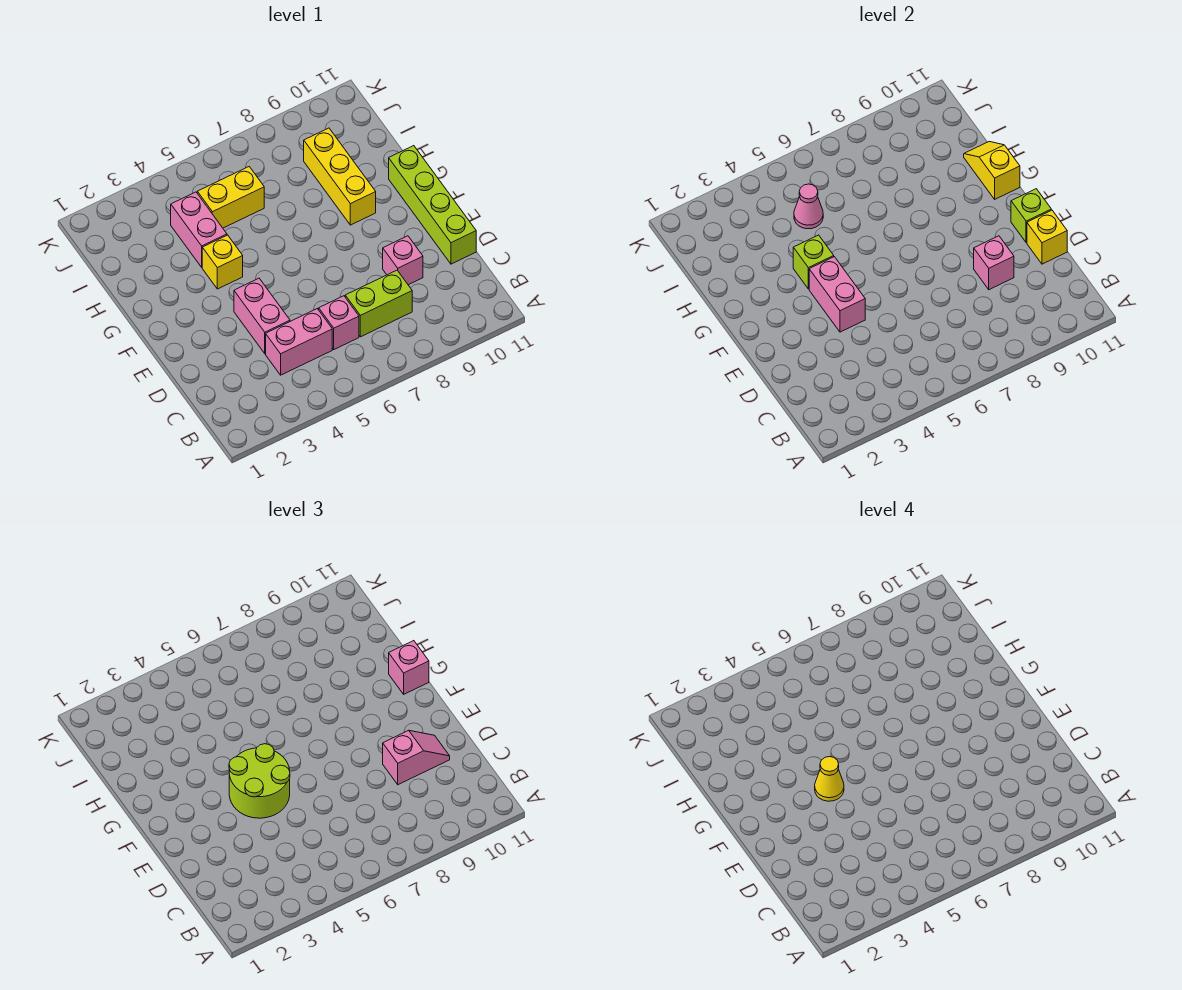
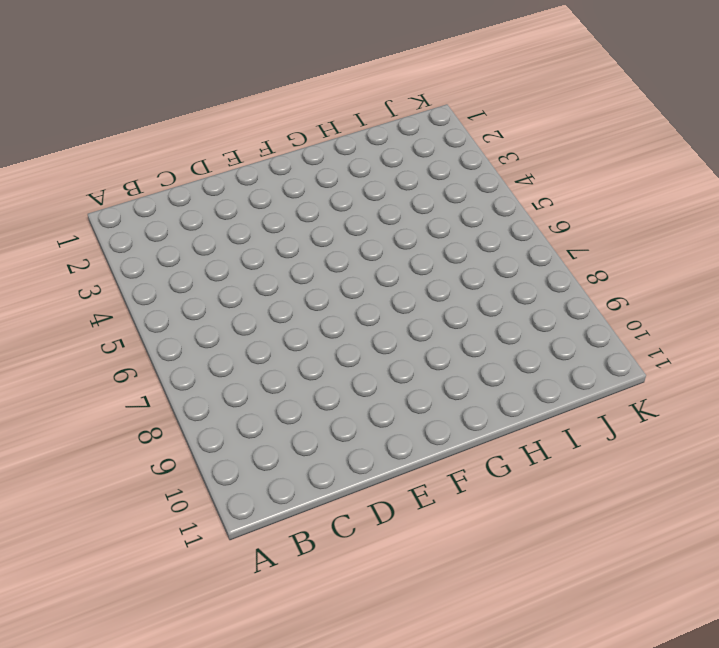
none -> pink 1x2 brick [266,309,332,375]
none -> pink 1x1 brick [319,296,359,349]
none -> lime 1x2 brick [345,270,412,337]

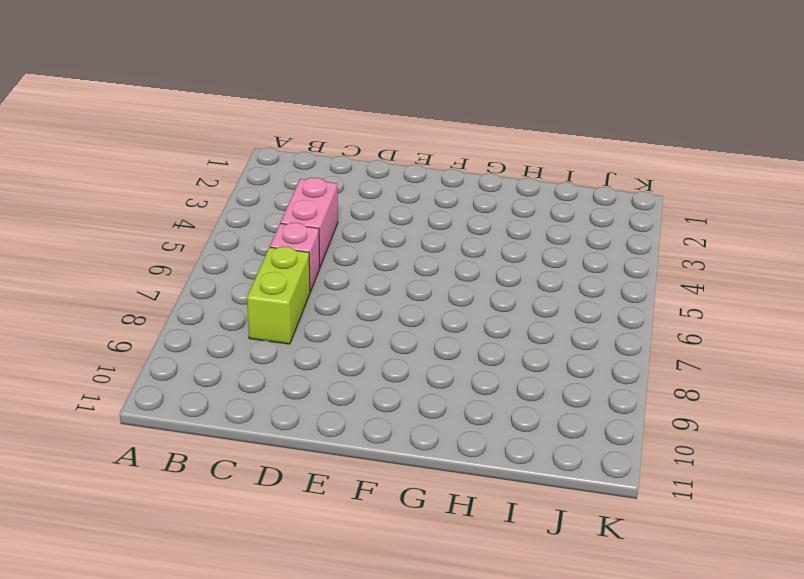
none -> pink 1x2 brick [234,278,290,354]
none -> pink 1x1 brick [383,236,423,285]
none -> lime 1x4 brick [389,146,476,264]

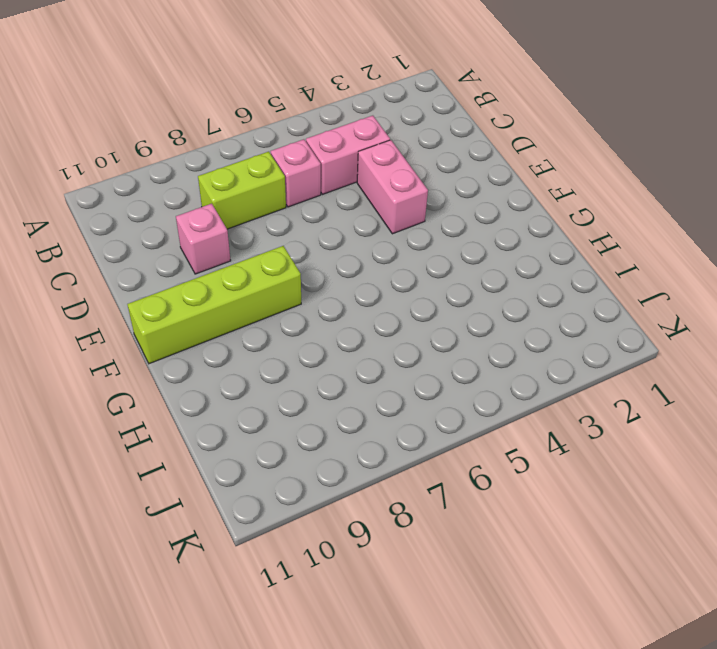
lime 1x4 brick [127,246,301,364] -> lime 1x4 brick turned to [389,146,476,264]
none -> yellow 1x1 brick [202,235,243,289]
none -> yellow 1x3 brick [304,128,376,225]
none -> pink 1x2 brick [171,192,227,267]

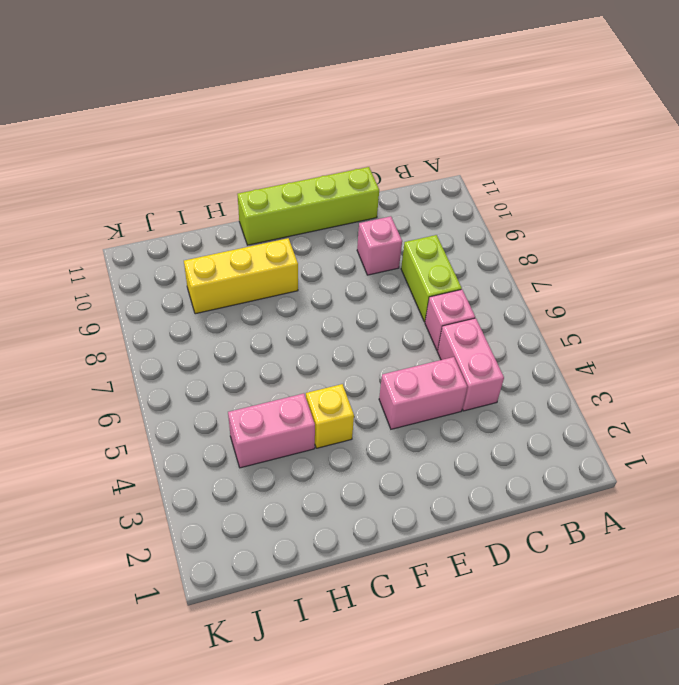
none -> yellow 1x2 brick [197,167,264,228]
none -> pink 1x1 brick [974,236,1014,290]
none -> yellow 1x1 brick [1027,210,1067,264]

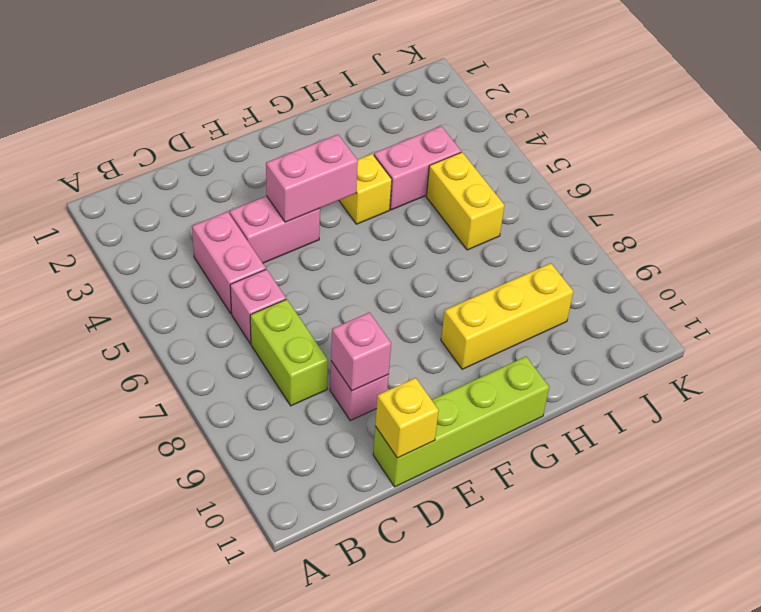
none -> lime 1x1 brick [1011,189,1051,243]
none -> lime 1x1 brick [793,235,834,289]
none -> yellow 1x2 slope [964,142,1020,199]

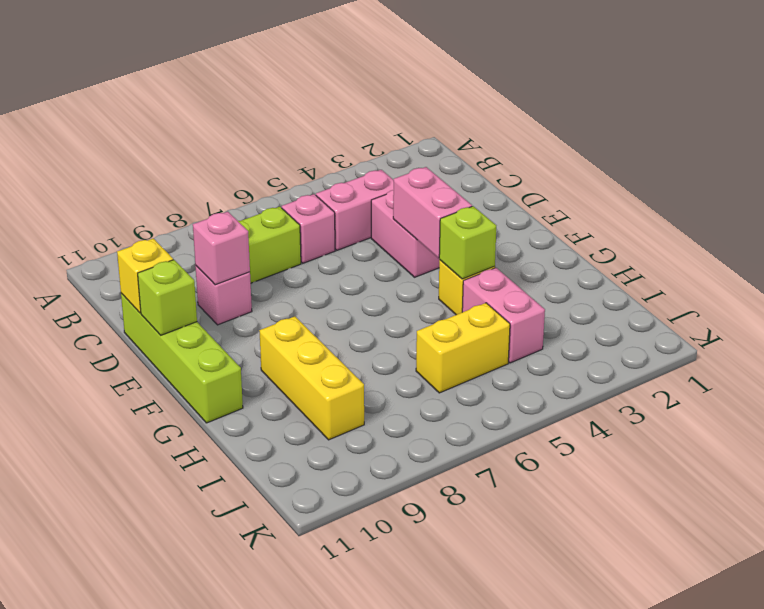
none -> yellow 1x2 slope [964,142,1020,199]
none -> pink 1x1 cone [794,184,823,229]
none -> pink 1x2 slope [383,730,450,785]

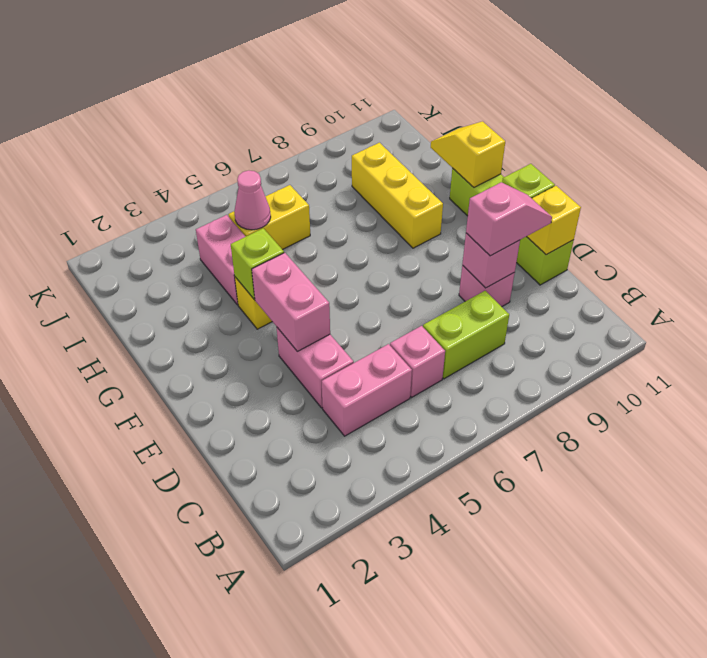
none -> lime 2x2 round brick [229,744,290,818]
none -> pink 1x1 brick [389,641,429,694]
none -> yellow 1x1 cone [815,757,844,801]

